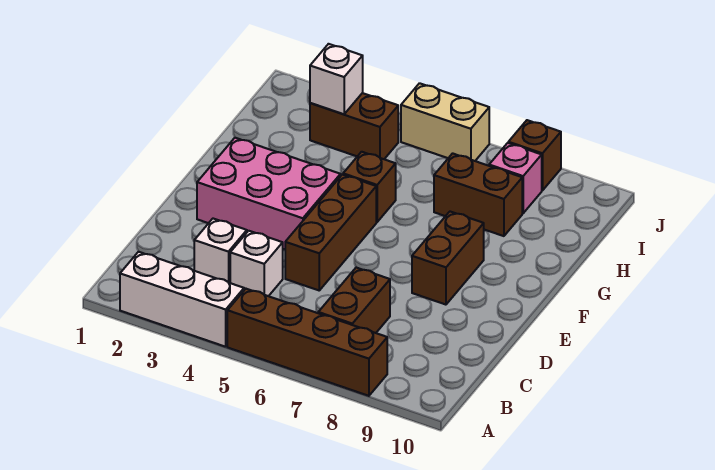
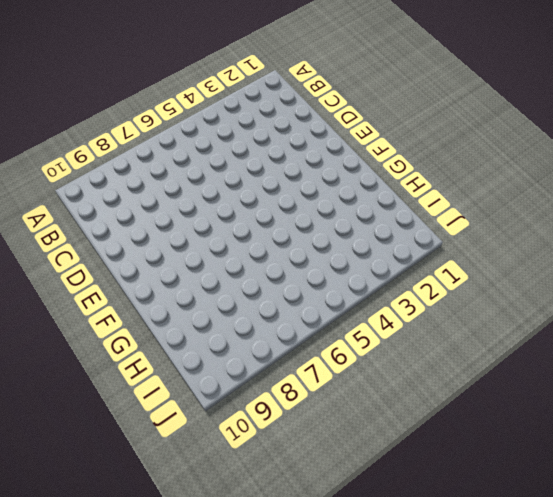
none -> white 1x3 brick [120,252,244,347]
none -> brown 1x4 brick [227,289,387,396]
none -> brown 1x2 brick [318,268,390,333]

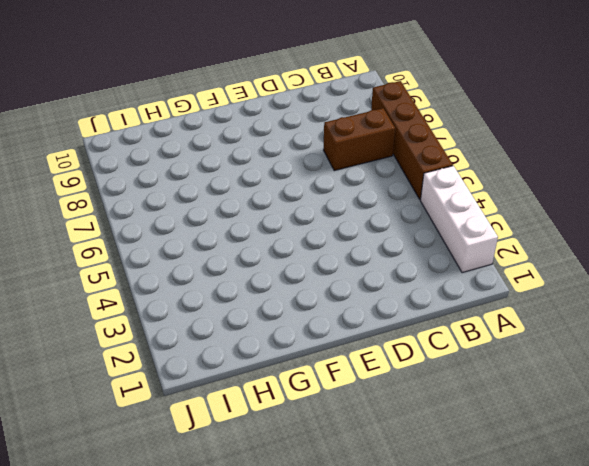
none -> white 1x1 brick [194,219,247,283]
none -> white 1x1 brick [230,231,283,296]
none -> brown 1x3 brick [285,174,376,290]

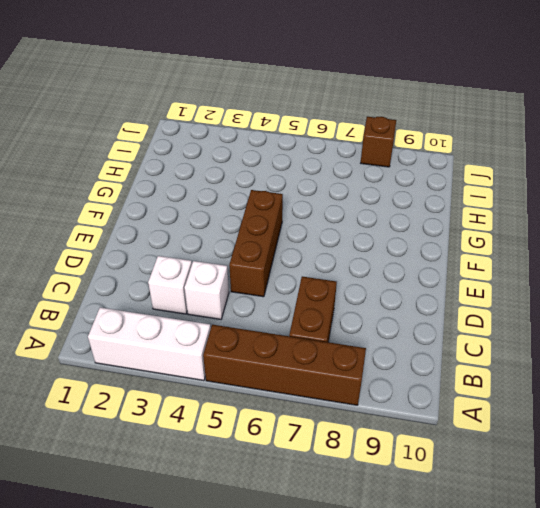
none -> pink 2x3 brick [197,138,341,249]
none -> brown 1x2 brick [412,212,484,305]
none -> brown 1x1 brick [343,152,396,222]

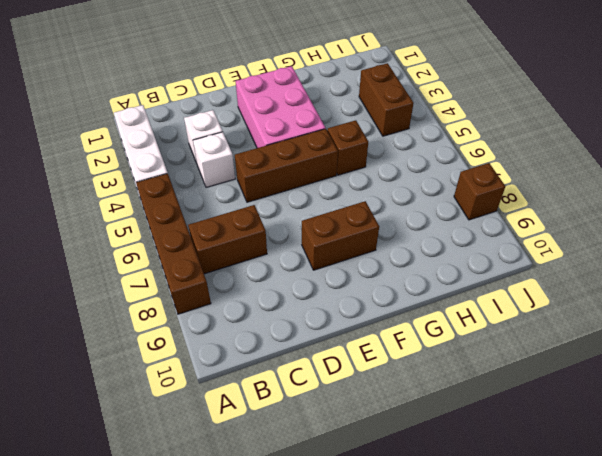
none -> brown 1x2 brick [434,153,522,236]
none -> pink 1x1 brick [489,143,542,213]
none -> tan 1x2 brick [401,83,489,161]

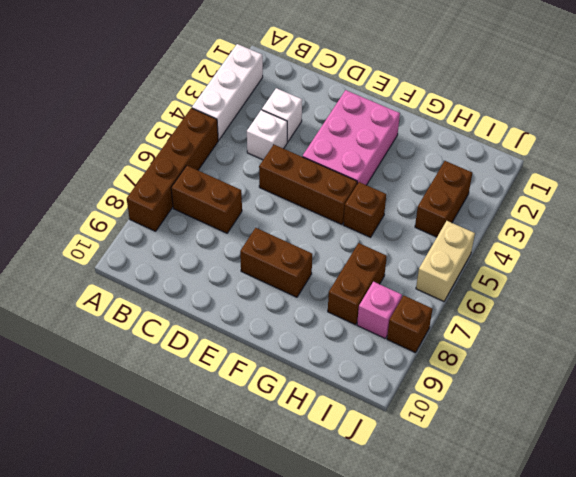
none -> white 1x1 brick [310,44,363,114]

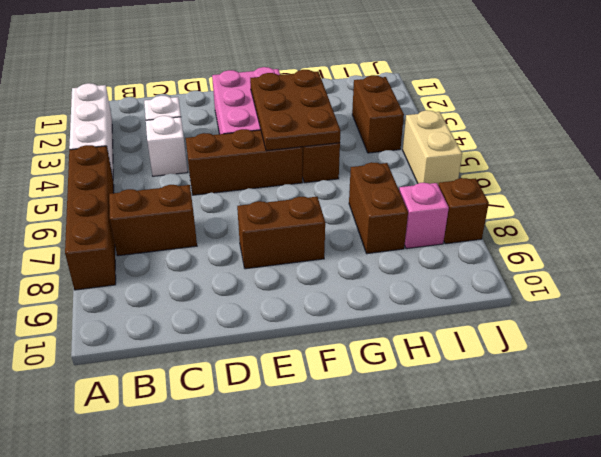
brown 2x3 plate [250,70,340,151] -> none
none -> white 1x1 brick [310,44,363,114]

